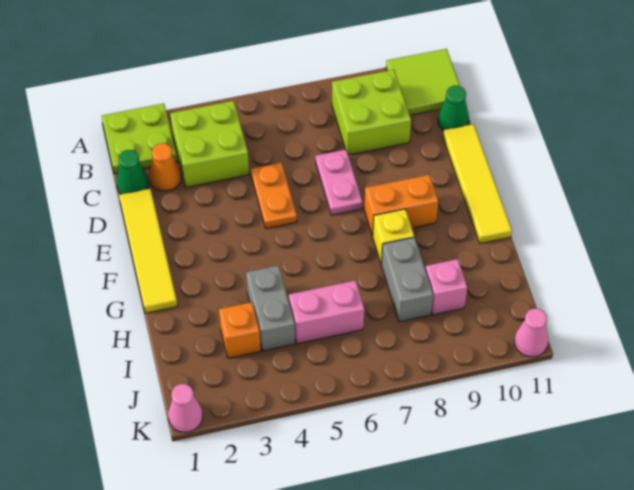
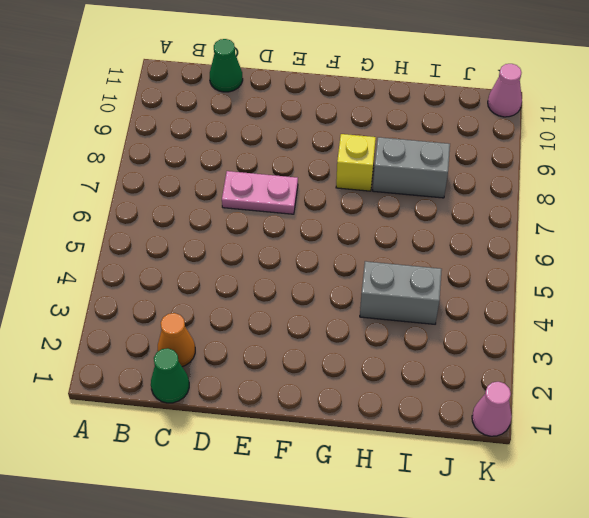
none -> lime 2x2 plate [102,103,177,174]
none -> lime 2x2 tile [386,49,460,115]
none -> lime 2x2 brick [170,101,249,187]

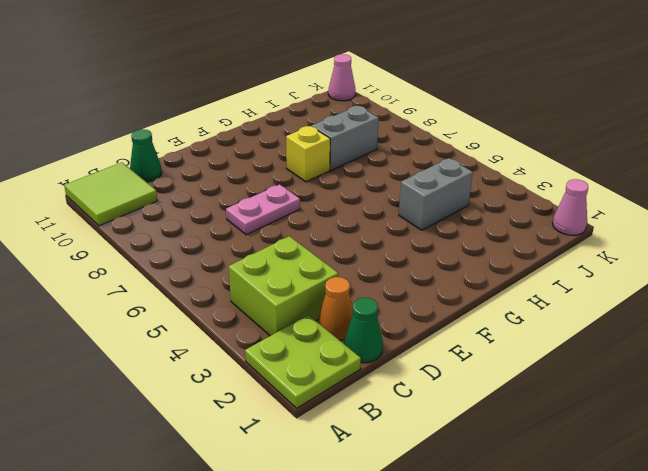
none -> lime 2x2 brick [332,70,411,155]
none -> yellow 1x4 tile [119,189,177,313]
none -> orange 1x2 plate [251,162,297,229]

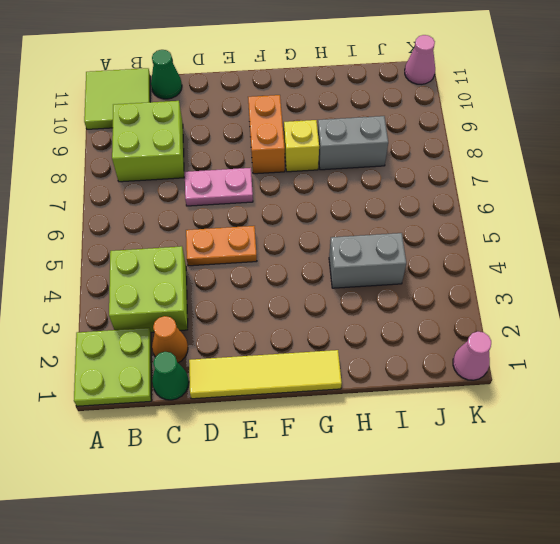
none -> yellow 1x4 tile [443,124,512,244]
none -> orange 1x1 brick [219,302,261,358]
none -> pink 1x2 brick [289,280,364,344]

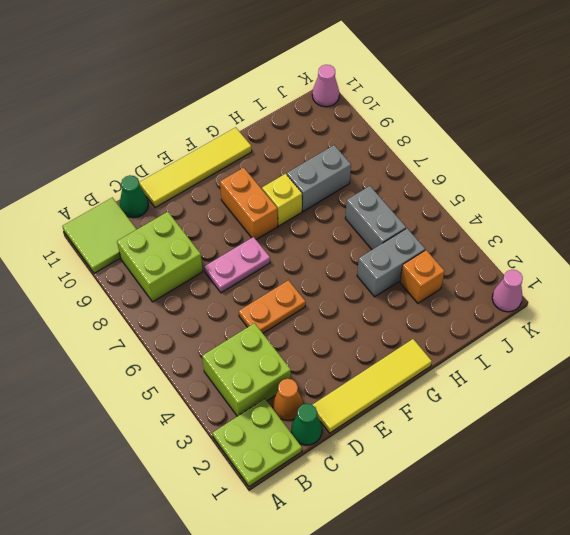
grey 1x2 brick [345,186,406,250] -> pink 1x2 brick [289,280,364,344]
none -> pink 1x1 brick [425,259,467,315]

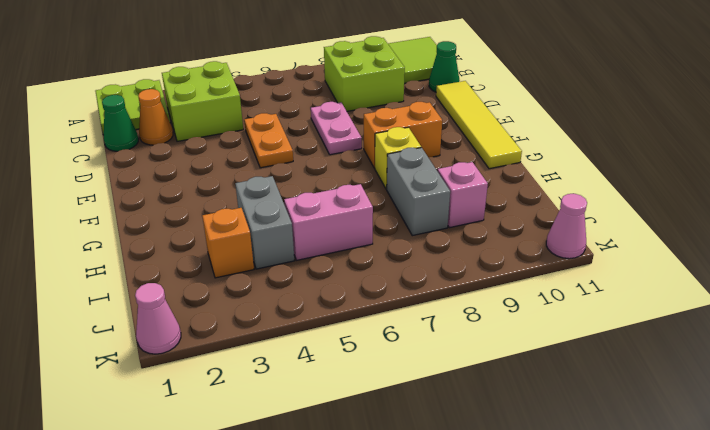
none -> yellow 1x4 tile [119,189,177,313]

